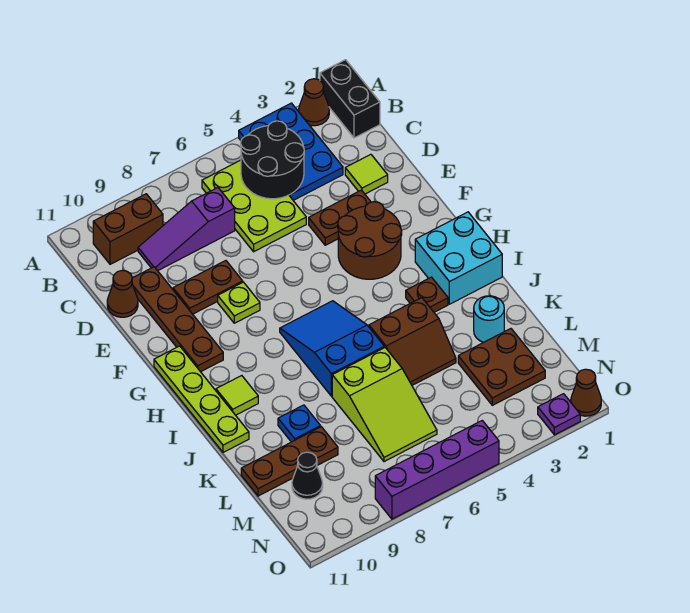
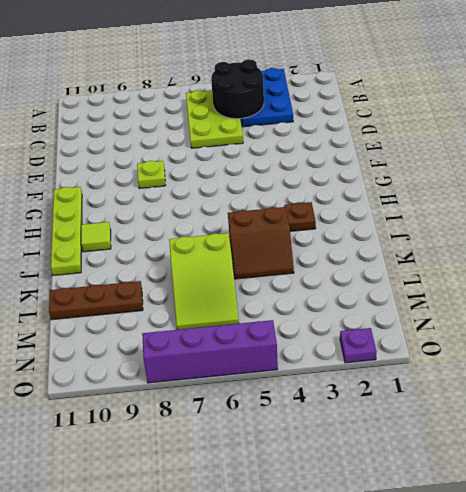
none -> black 1x2 brick [320,60,380,138]
none -> brown 1x1 cone [299,79,329,126]
none -> brown 1x2 brick [93,194,163,264]

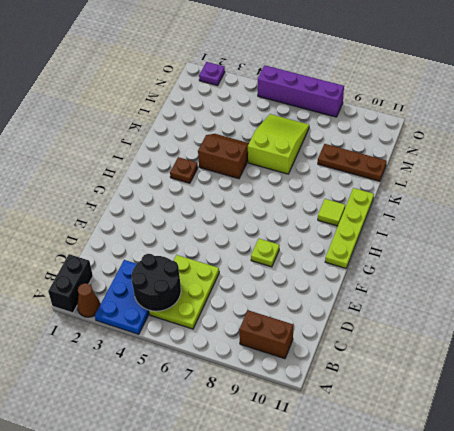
none -> purple 1x3 slope [138,188,235,271]
none -> lime 1x1 tile [345,154,388,194]
none -> brown 1x4 plate [132,267,223,372]

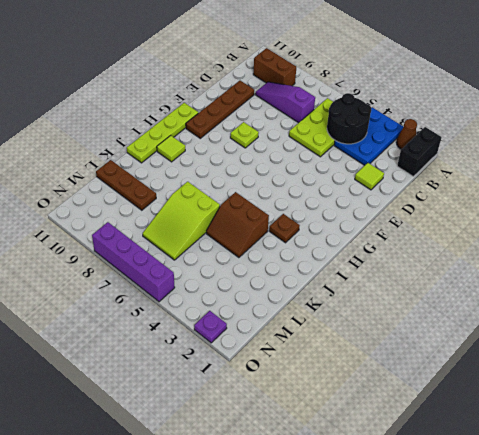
none -> brown 1x1 cone [107,271,138,317]
none -> brown 1x2 plate [309,190,371,245]
none -> brown 1x2 plate [173,261,243,314]

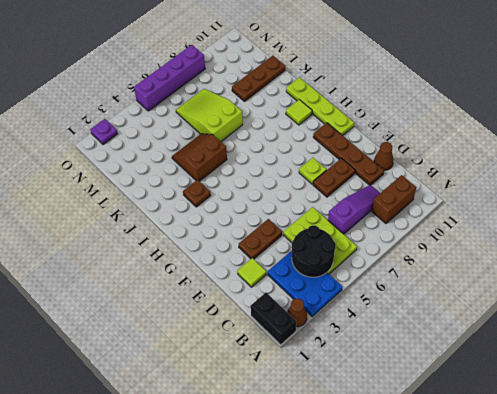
none -> brown 2x2 round brick [338,202,402,279]
none -> cyan 2x2 brick [415,212,502,304]
none -> blue 2x3 slope [280,301,384,396]

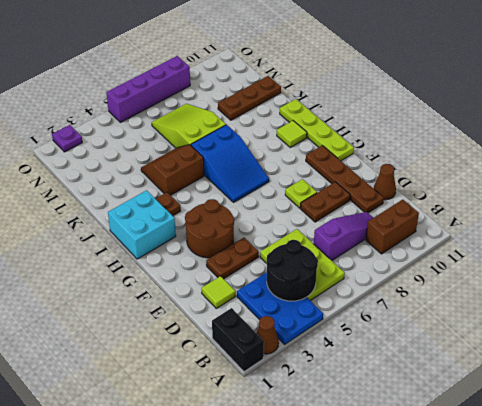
none -> cyan 1x1 round brick [474,296,504,342]
none -> blue 1x1 plate [278,405,321,442]
none -> brown 2x2 plate [458,329,545,405]

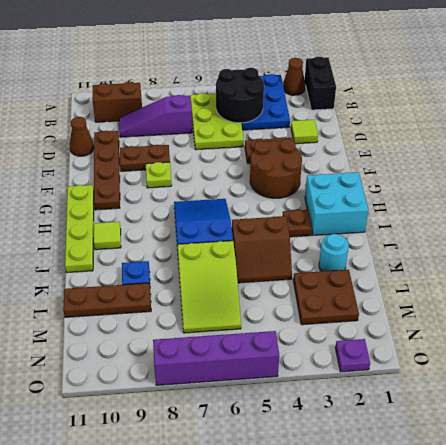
none -> black 1x1 cone [292,452,323,499]
none -> brown 1x1 cone [571,369,601,416]

